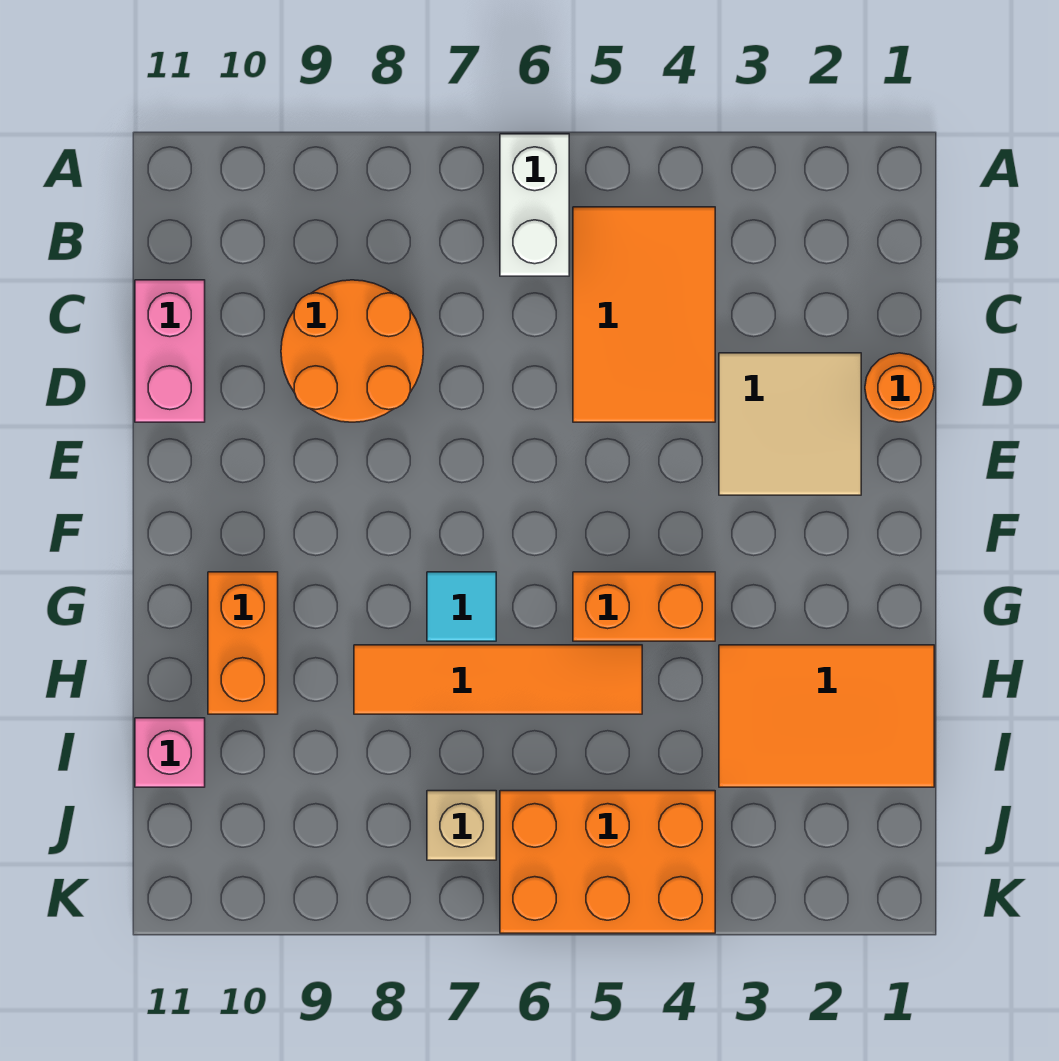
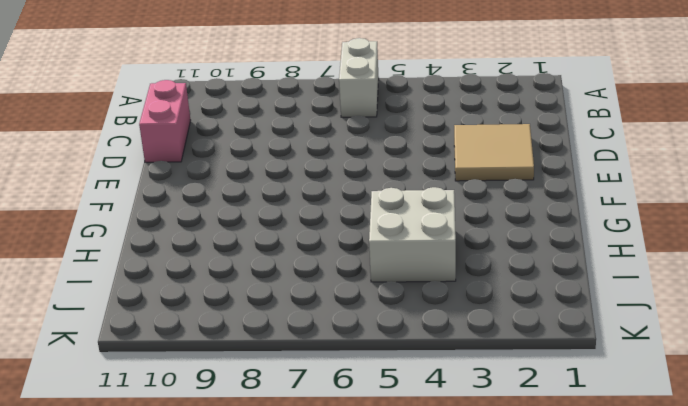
white 2x2 brick [369,187,456,282] -> orange 1x4 tile [354,645,642,714]
none -> orange 2x3 tile [573,207,715,422]
none -> orange 2x2 round brick [281,280,423,422]
none -> orange 1x1 round brick [865,353,934,422]

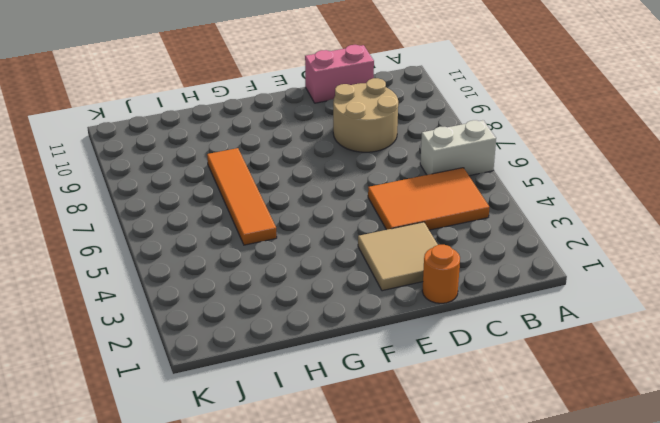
tan 2x2 round brick [333,78,398,152] -> orange 2x2 round brick [281,280,423,422]
none -> orange 1x2 brick [573,572,715,641]
none -> cyan 1x1 tile [427,572,496,641]
none -> orange 1x2 brick [208,572,278,714]

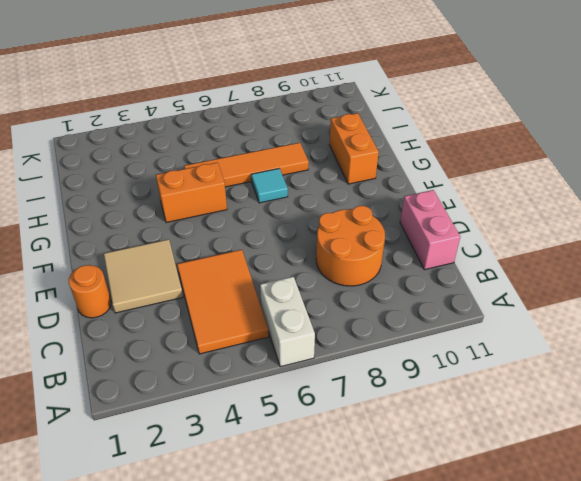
none -> orange 2x3 tile [719,645,934,787]
none -> pink 1x1 brick [135,718,205,787]
none -> orange 2x3 brick [500,791,715,933]

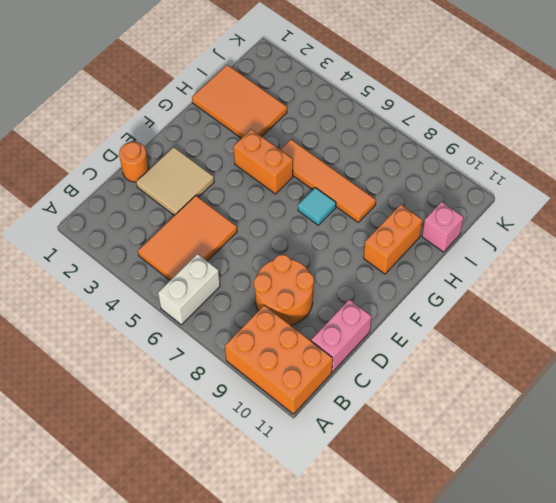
orange 2x3 brick [225,305,333,414] -> orange 2x3 brick moved to [500,791,715,933]
none -> tan 1x1 brick [427,791,496,860]

